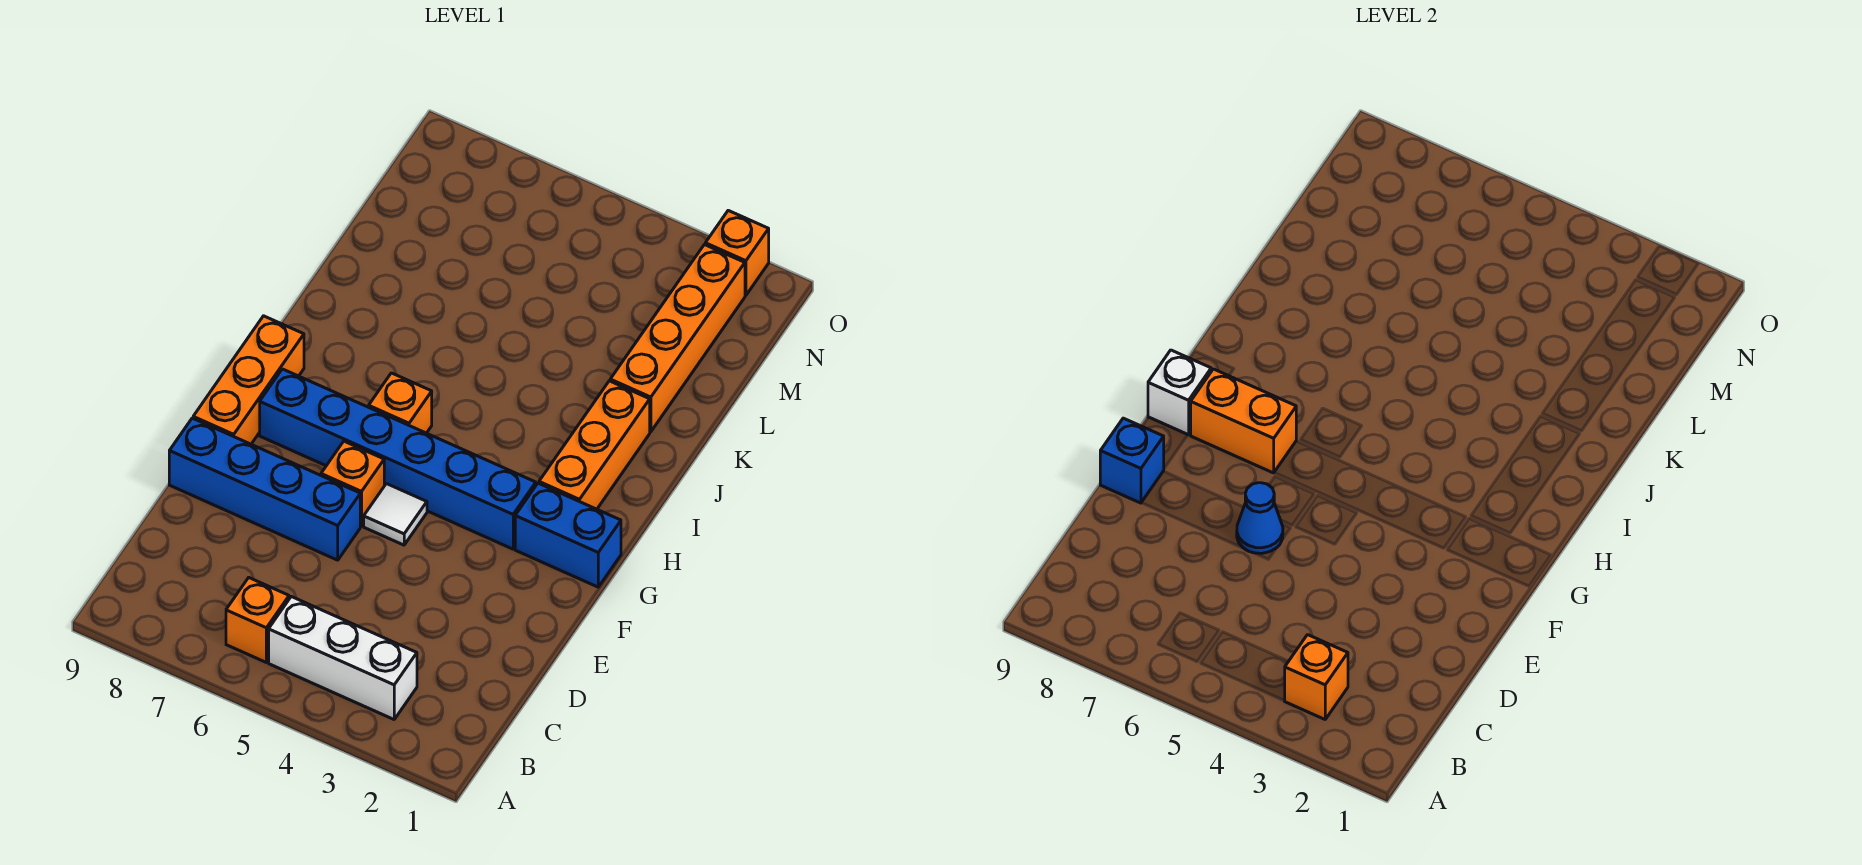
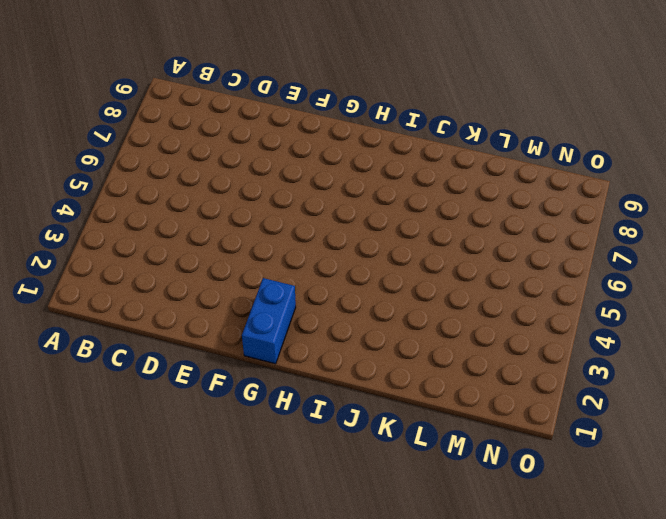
none -> white 1x3 brick [269,597,417,719]
none -> orange 1x1 brick [226,578,289,662]
none -> blue 1x4 brick [169,418,360,560]

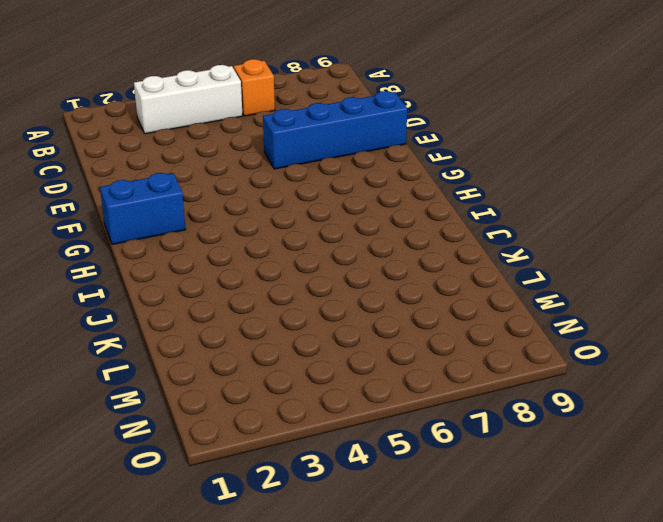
none -> white 1x1 tile [364,484,427,545]
none -> orange 1x1 brick [321,441,384,526]
none -> orange 1x3 brick [193,316,304,444]

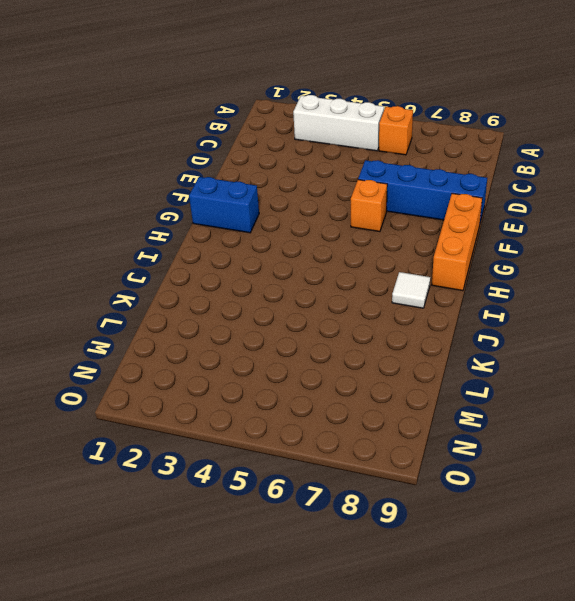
white 1x1 tile [392,272,430,308] -> white 1x1 tile moved to [364,484,427,545]
none -> blue 1x6 brick [260,369,536,549]
none -> orange 1x3 brick [539,381,650,509]
none -> orange 1x1 brick [369,373,432,433]

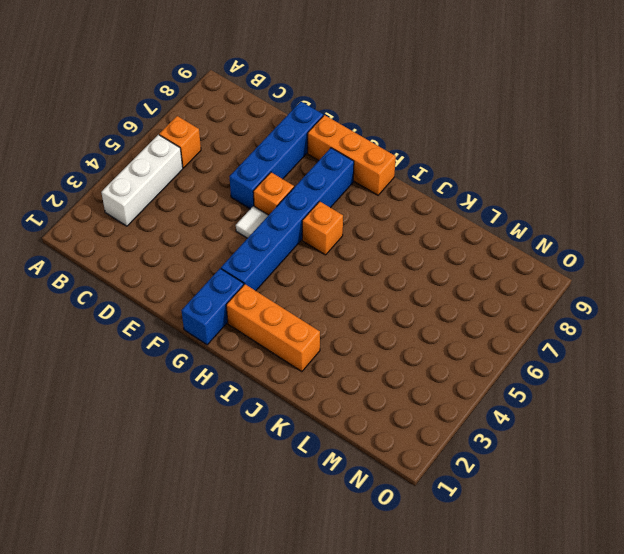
none -> orange 1x4 brick [610,245,745,432]
none -> orange 1x1 brick [705,211,769,295]
none -> orange 1x1 brick [1285,635,1348,719]

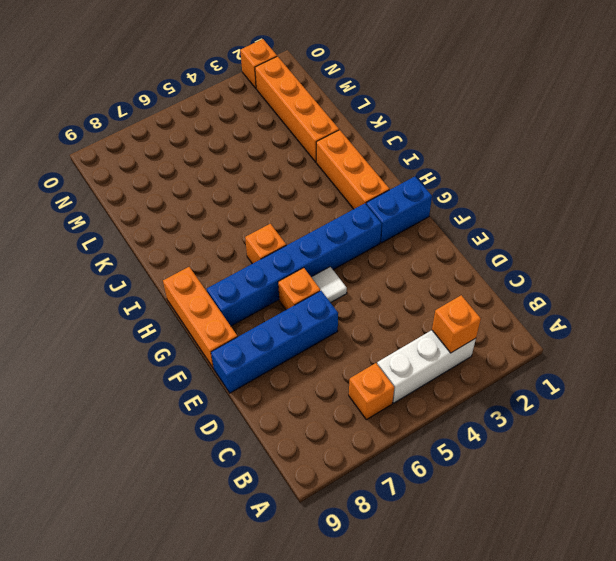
none -> blue 1x1 cone [1237,483,1283,553]
none -> blue 1x1 brick [1100,418,1164,503]
none -> orange 1x2 brick [1191,369,1296,473]

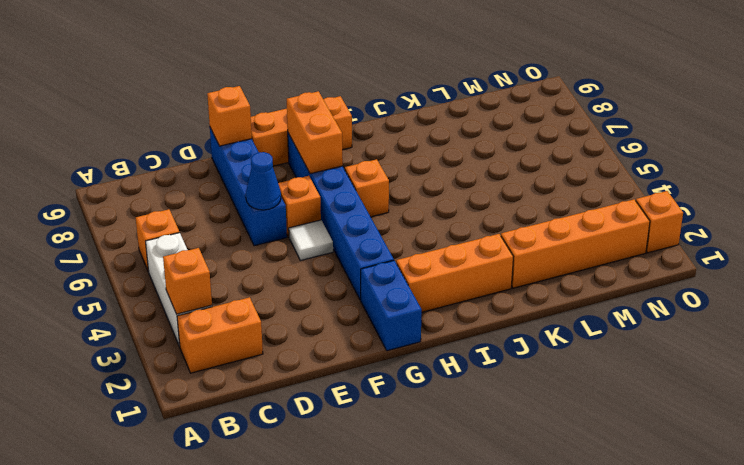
orange 1x2 brick [177,297,263,373] -> none
orange 1x1 brick [207,86,252,146] -> blue 1x1 brick [1100,418,1164,503]
none -> white 1x1 brick [1148,350,1211,435]

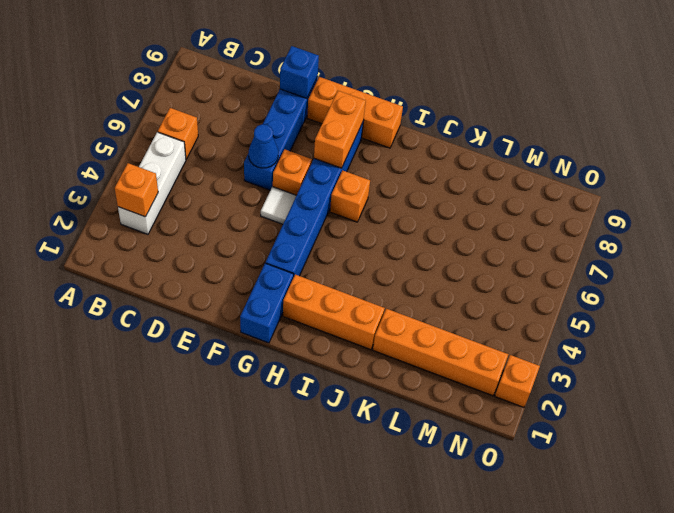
none -> white 1x1 brick [1148,350,1211,435]

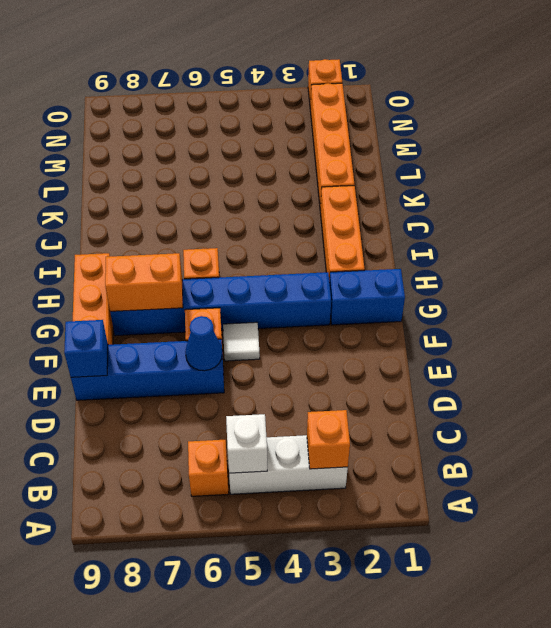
white 1x1 brick [226,414,267,473] -> white 1x1 brick moved to [1148,350,1211,435]

